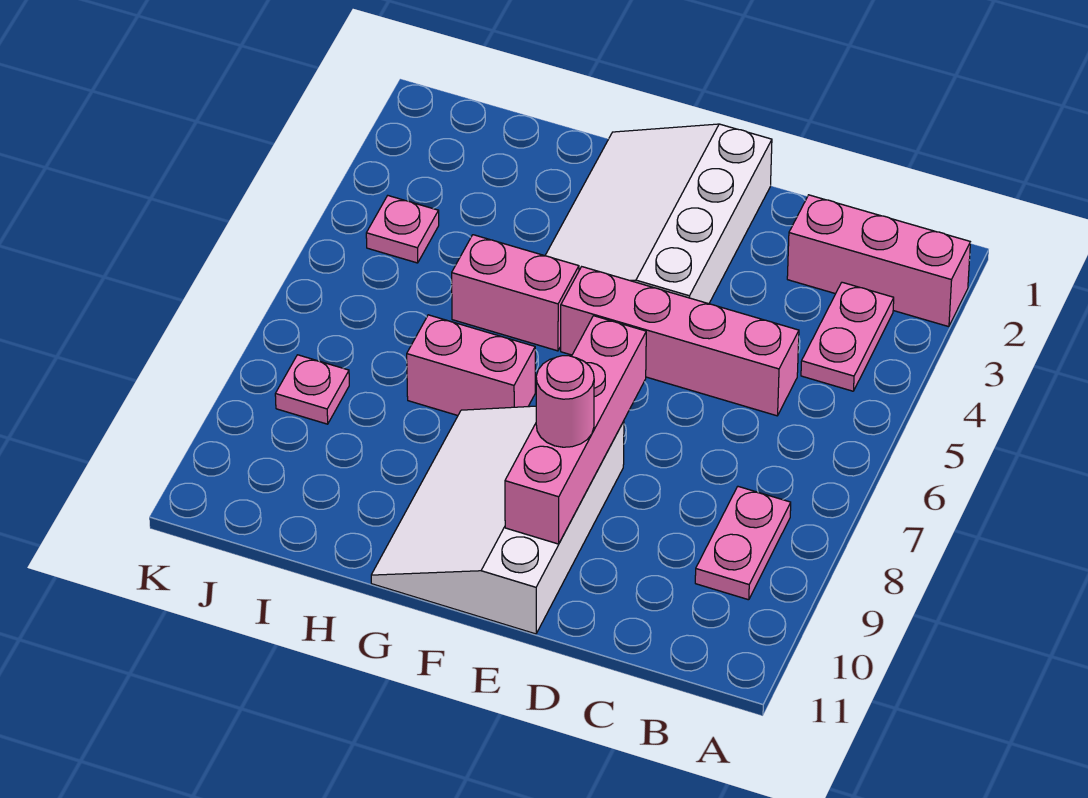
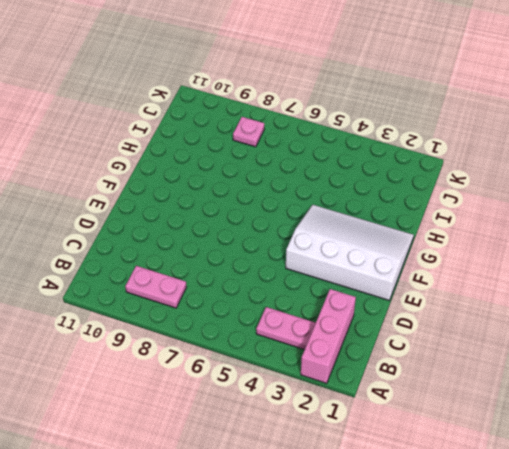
none -> pink 1x4 brick [561,267,799,416]
none -> white 3x4 slope [371,406,624,634]
none -> pink 1x2 brick [452,235,579,351]

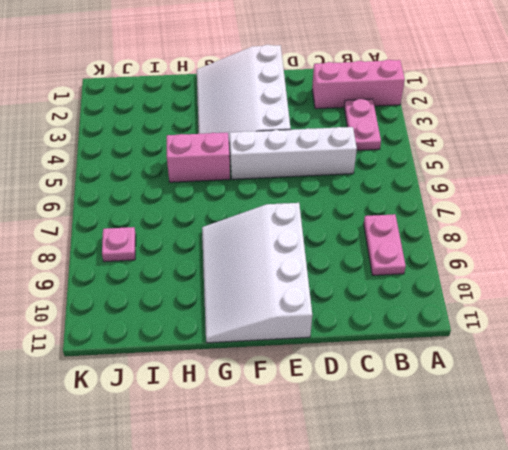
white 1x4 brick [230,127,357,179] -> pink 1x4 brick [561,267,799,416]
none -> pink 1x2 brick [407,315,535,415]
none -> pink 1x1 plate [366,196,439,263]
none -> pink 1x4 brick [505,316,646,544]

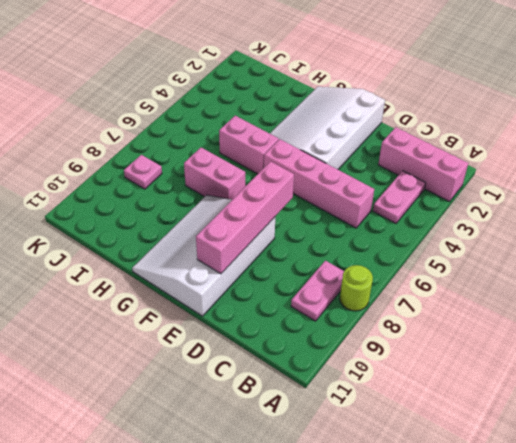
lime 1x1 round brick [340,265,373,311] -> none
none -> pink 1x1 plate [366,196,439,263]
none -> pink 1x1 round brick [536,356,594,447]

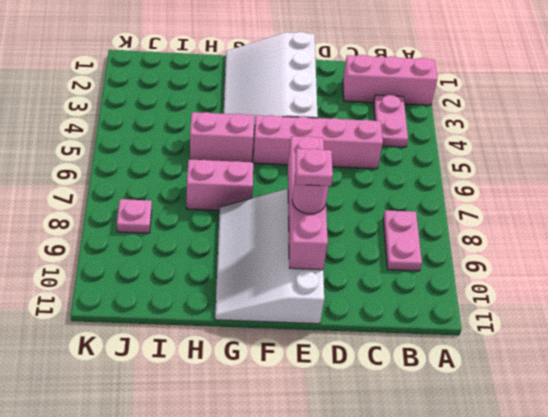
pink 1x1 plate [295,149,333,186] -> pink 1x1 plate moved to [366,196,439,263]

